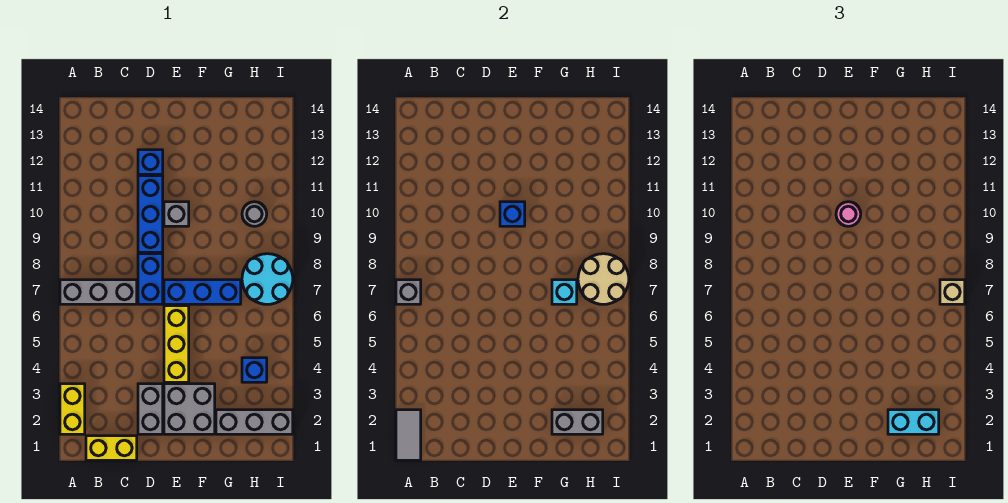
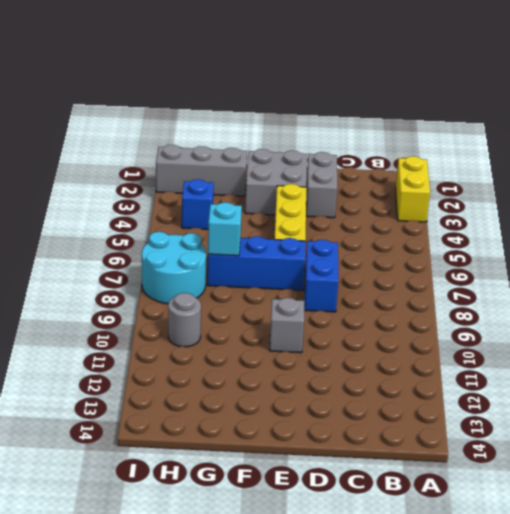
none -> grey 1x3 brick [60,280,137,304]
none -> yellow 1x2 brick [86,436,137,460]
none -> blue 1x3 brick [138,176,163,252]

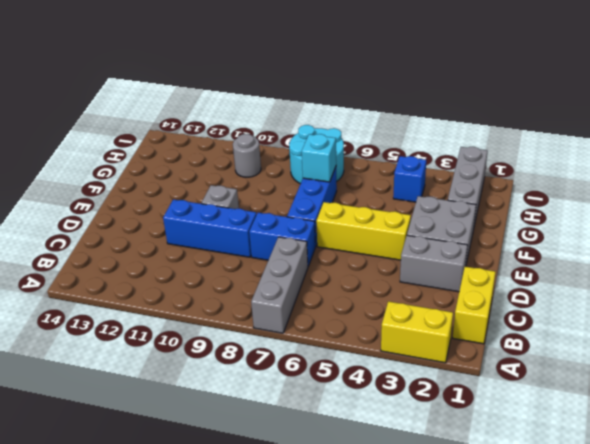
none -> blue 1x1 brick [138,150,163,174]
none -> grey 1x2 tile [396,410,421,460]
none -> grey 1x1 brick [396,280,421,304]

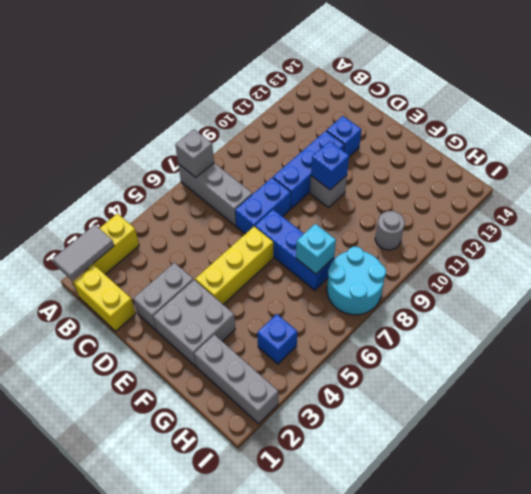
none -> grey 1x2 brick [552,410,603,434]
none -> tan 2x2 round brick [578,254,629,304]
none -> pink 1x1 round brick [836,202,861,226]

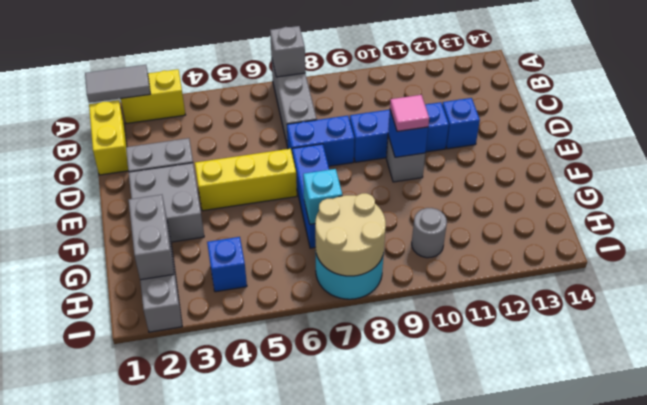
pink 1x1 tile [390,95,429,131] -> pink 1x1 round brick [836,202,861,226]
none -> cyan 1x2 brick [888,410,939,434]
none -> tan 1x1 brick [940,280,965,304]

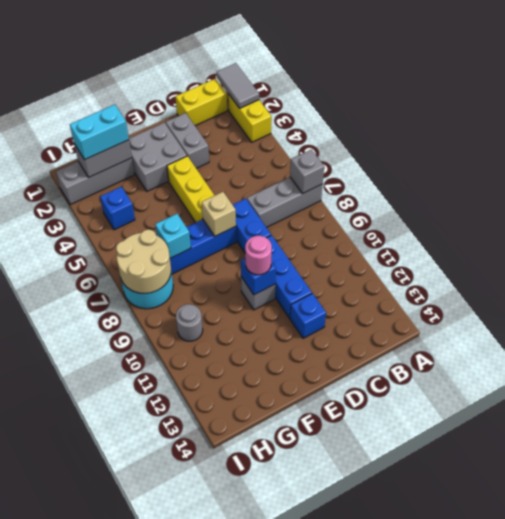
tan 1x1 brick [202,192,236,236] -> tan 1x1 brick moved to [940,280,965,304]

